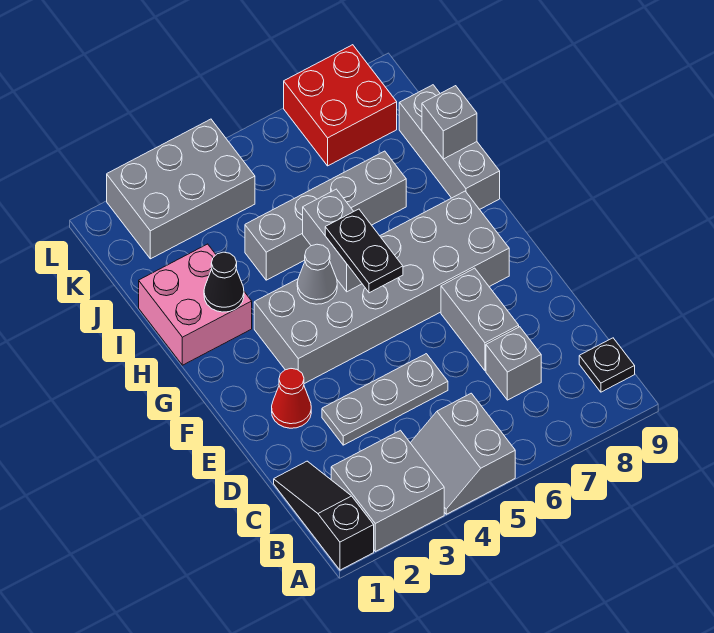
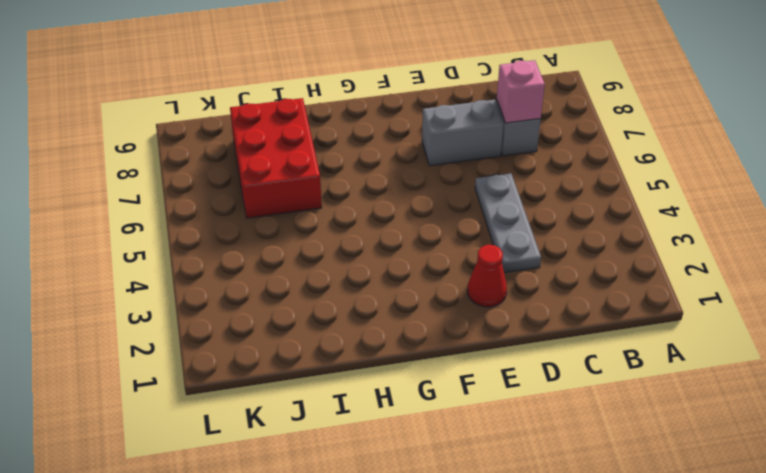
pink 1x1 brick [497,60,545,123] -> none
red 2x3 brick [230,98,322,218] -> grey 1x4 brick [245,151,406,280]
none -> black 1x3 slope [274,461,374,570]
none -> grey 2x2 brick [331,430,444,552]
none -> grey 2x2 slope [411,393,515,514]

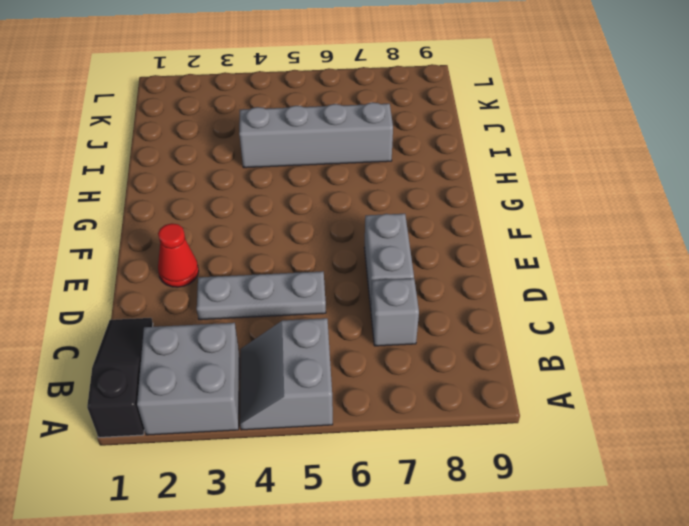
none -> black 1x1 plate [579,338,635,392]
none -> grey 2x6 brick [254,191,509,384]
none -> pink 2x2 brick [139,244,252,365]

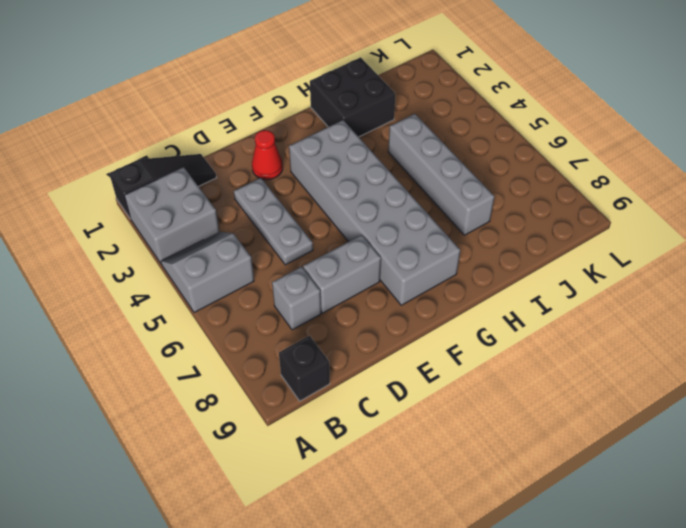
black 1x1 brick [279,336,330,401] -> black 1x1 plate [579,338,635,392]
black 2x2 brick [310,57,395,137] -> pink 2x2 brick [139,244,252,365]
none -> grey 1x3 brick [399,85,500,209]
none -> grey 2x3 brick [107,119,255,259]
none -> red 2x2 brick [284,45,397,166]

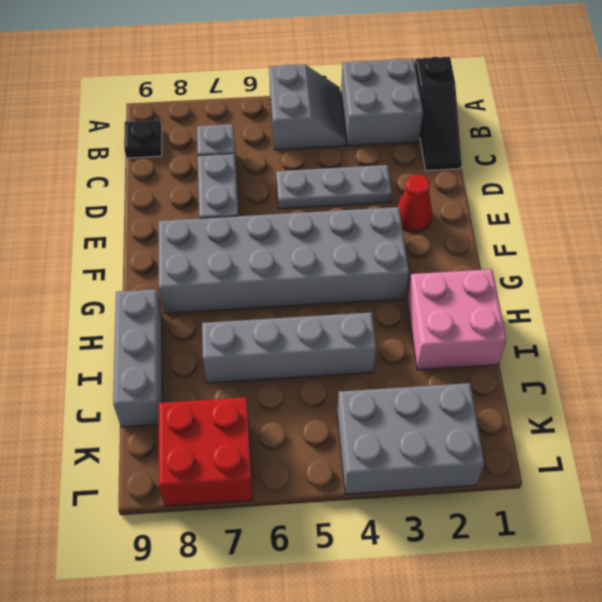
none -> grey 1x1 cone [297,244,337,304]
none -> grey 1x2 brick [303,189,362,292]
none -> black 1x1 cone [204,252,244,312]

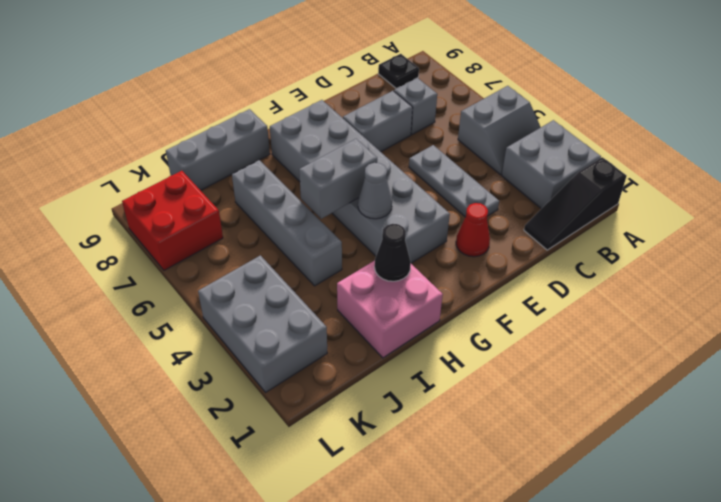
none -> grey 1x1 brick [422,86,477,159]
none -> black 1x2 plate [325,209,403,293]

